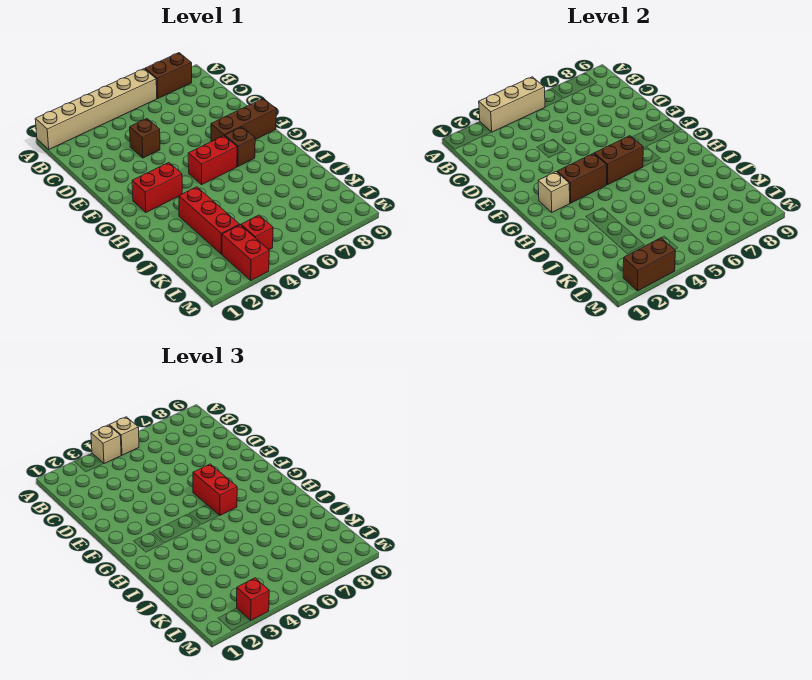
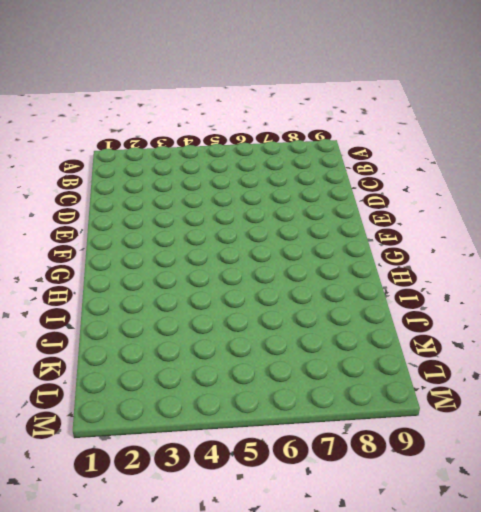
none -> tan 1x6 brick [35,69,157,149]
none -> brown 1x2 brick [145,53,192,98]
none -> brown 1x1 brick [130,119,160,158]

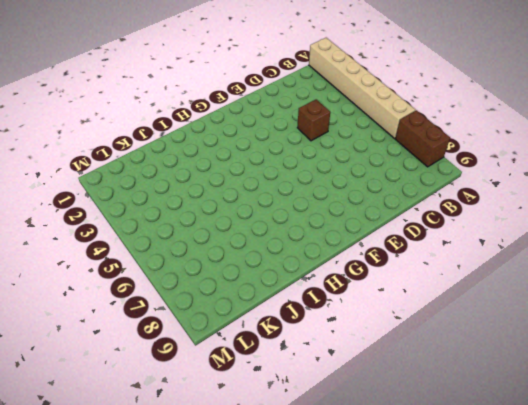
none -> brown 1x3 brick [211,98,277,142]
none -> red 1x2 brick [132,163,182,212]
none -> red 1x2 brick [188,136,237,184]

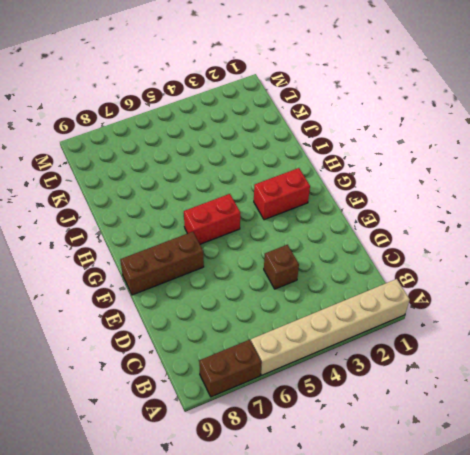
none -> brown 1x1 brick [225,127,255,167]
none -> red 1x3 brick [179,187,239,254]
none -> red 1x2 brick [222,225,269,280]

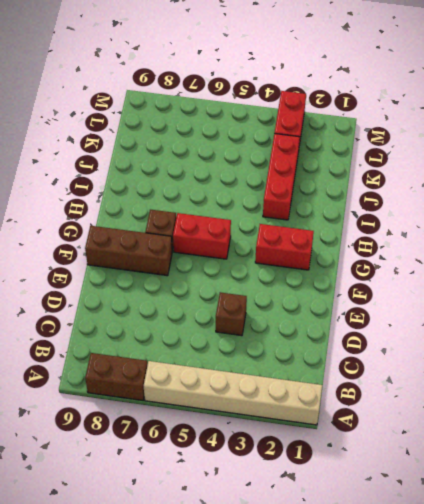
none -> red 1x1 brick [241,215,273,250]
none -> tan 1x3 brick [479,77,545,132]
none -> tan 1x1 brick [538,172,570,212]

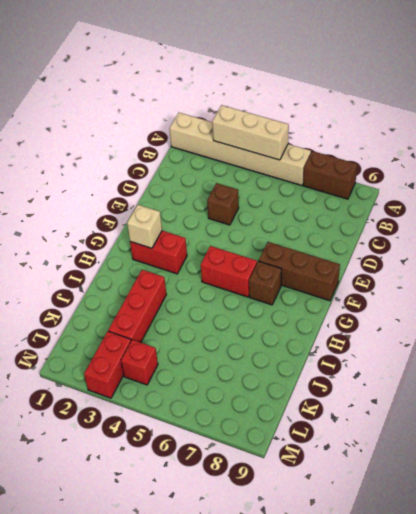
none -> brown 1x2 brick [557,153,607,203]
none -> brown 1x2 brick [594,136,643,184]
none -> brown 1x2 brick [623,238,675,291]

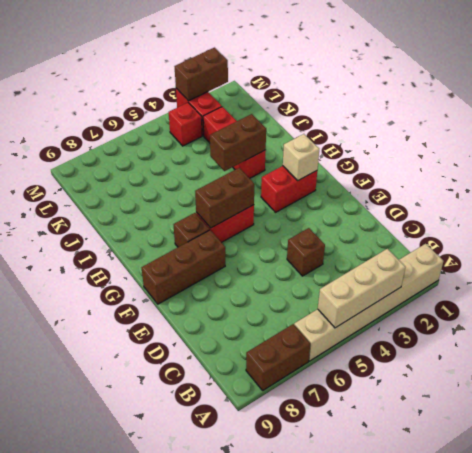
brown 1x2 brick [210,114,266,171] -> brown 1x2 brick moved to [557,153,607,203]
none -> tan 1x1 brick [91,425,121,464]
none -> tan 1x1 brick [109,417,139,455]
none -> red 1x2 brick [193,464,237,516]

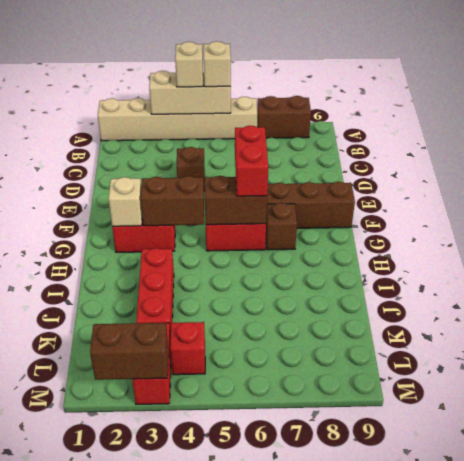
none -> red 1x1 brick [237,578,269,621]

